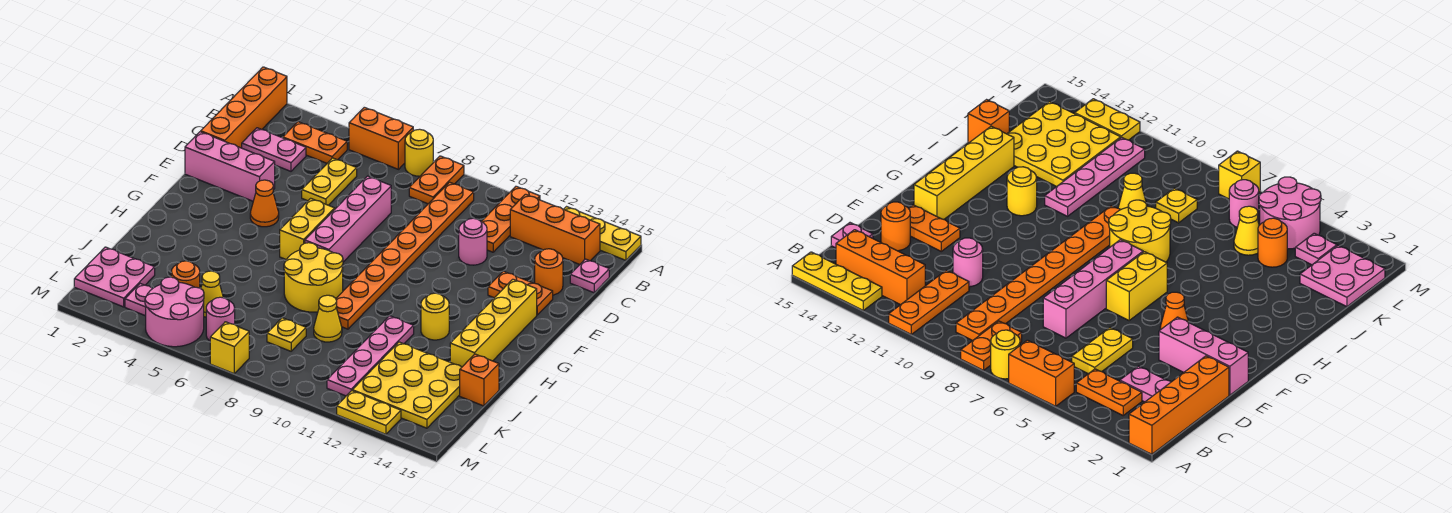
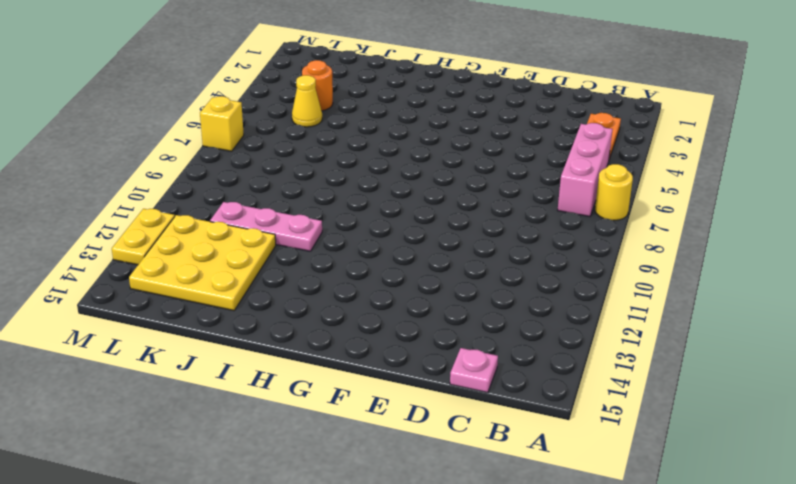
pink 1x3 brick [558,123,613,217] -> pink 1x3 brick moved to [185,132,275,201]
pink 1x3 plate [210,202,322,251] -> pink 1x4 plate [327,316,414,396]
none -> orange 1x4 brick [201,67,287,148]
none -> orange 1x2 brick [349,107,413,169]
none -> orange 1x2 plate [409,156,464,204]
none -> orange 1x3 plate [481,186,540,252]

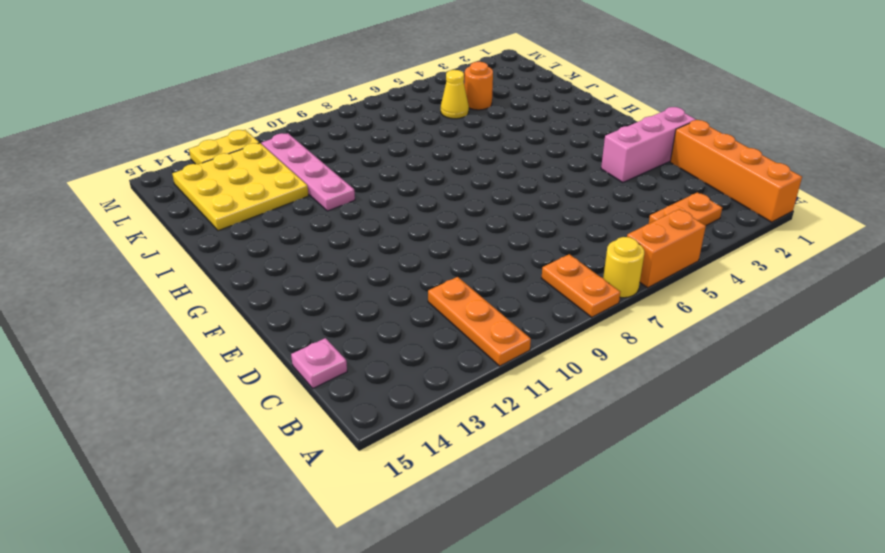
none -> yellow 1x3 plate [564,207,641,260]
none -> orange 1x8 plate [336,182,474,329]
none -> orange 1x3 brick [510,194,600,264]
none -> pink 1x2 plate [242,128,306,171]

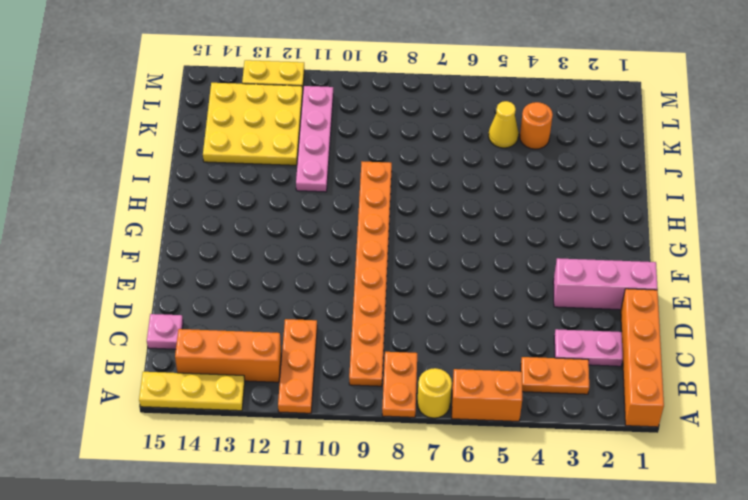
none -> yellow 1x2 plate [302,158,357,205]
none -> pink 1x4 brick [305,176,391,262]
none -> pink 1x1 round brick [459,218,487,265]
none -> orange 1x1 round brick [535,249,563,295]

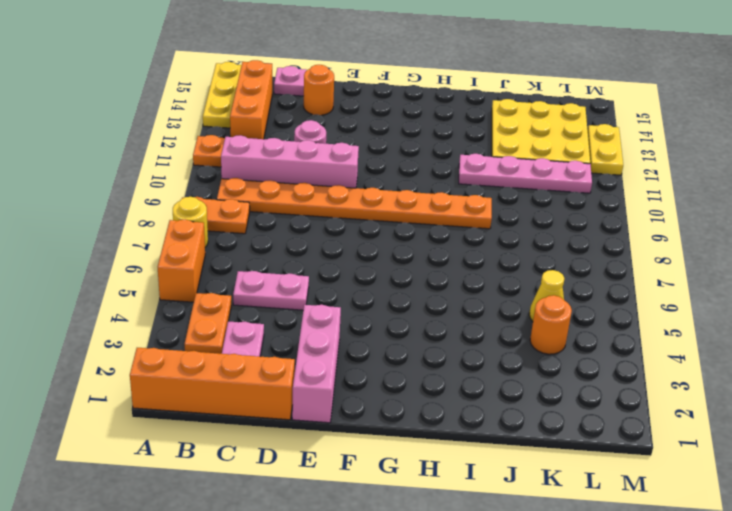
pink 1x4 brick [221,135,359,188] -> pink 1x4 brick moved to [305,176,391,262]
pink 1x2 plate [233,271,309,310] -> yellow 1x2 plate [302,158,357,205]
none -> orange 1x2 plate [488,271,553,315]
none -> orange 1x1 cone [250,180,279,227]
none -> yellow 1x2 brick [280,198,335,260]
none -> yellow 1x4 brick [450,279,537,367]

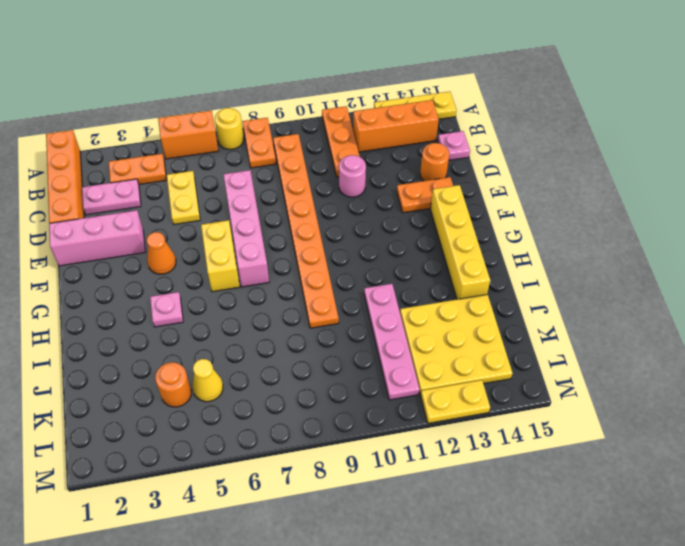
pink 1x1 plate [150,292,183,327] -> pink 1x1 plate moved to [125,284,153,316]
none -> yellow 2x2 round brick [284,243,343,312]
none -> yellow 1x1 round brick [421,293,449,340]
none -> yellow 1x1 cone [314,295,342,342]
none -> orange 1x1 brick [460,354,499,406]

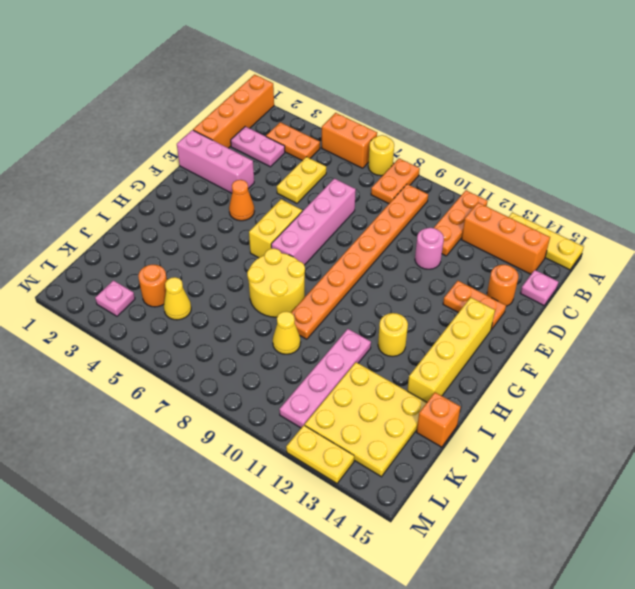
none -> pink 2x2 plate [74,247,155,307]
none -> yellow 1x1 plate [267,318,306,351]
none -> pink 2x2 round brick [145,277,204,347]
none -> pink 1x1 round brick [206,297,235,341]

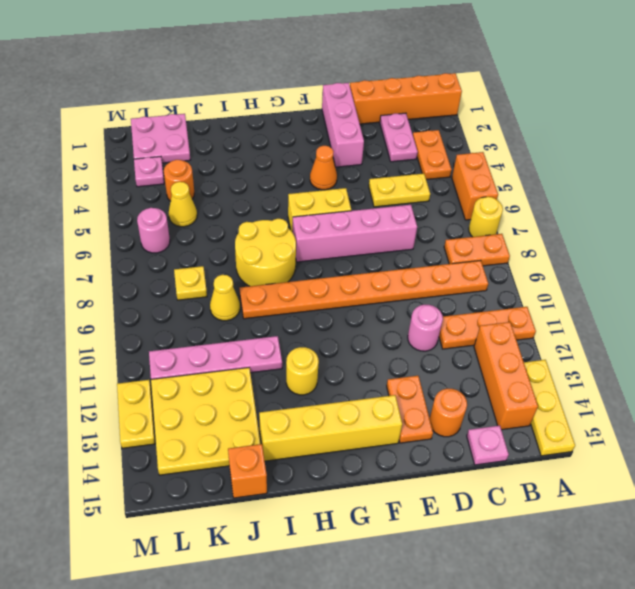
none -> pink 2x2 round brick [145,277,204,347]
none -> yellow 1x1 brick [210,322,249,374]

